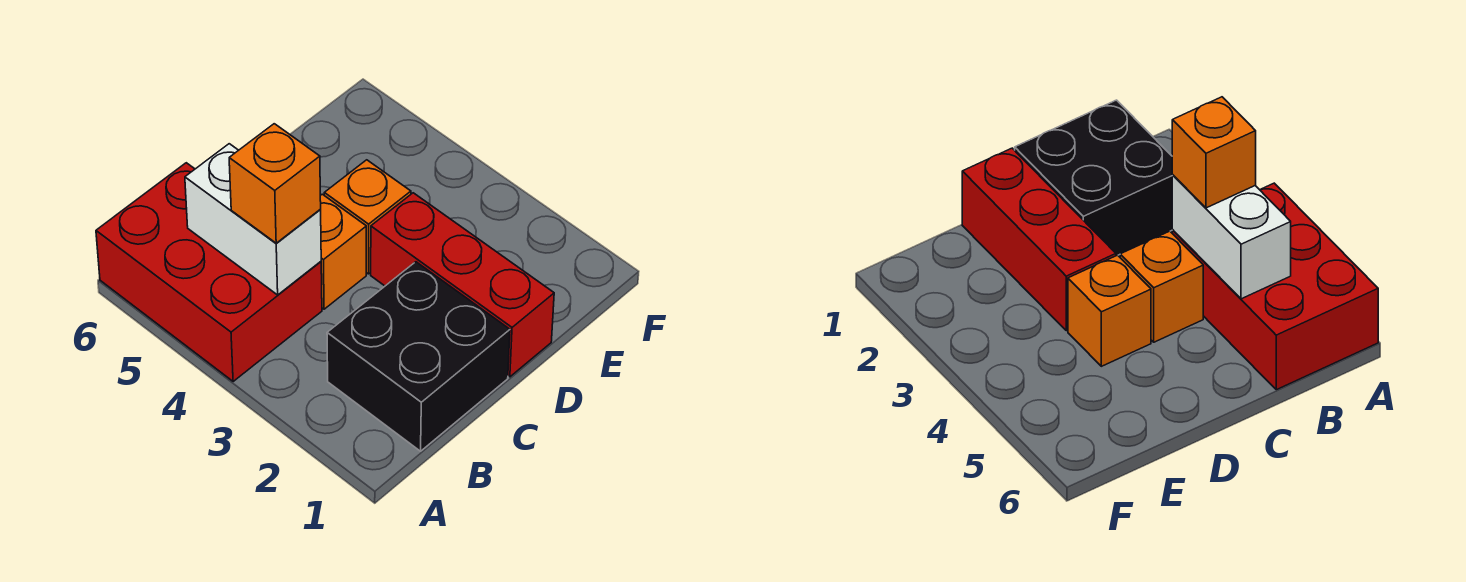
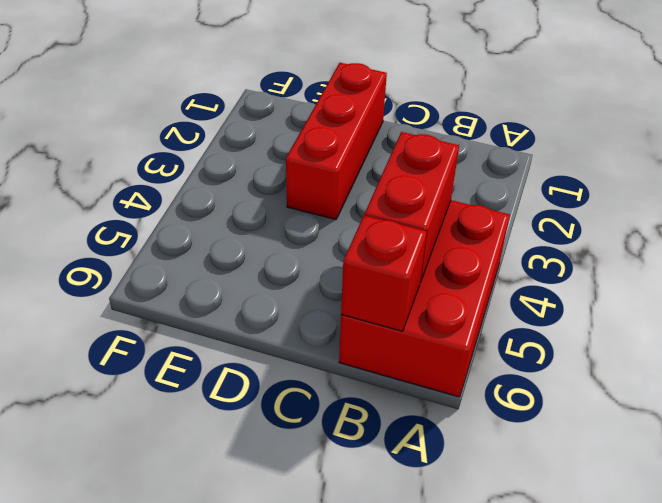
red 1x2 brick [365,132,459,283] -> white 1x2 brick [185,144,321,295]
red 1x1 brick [341,215,427,331] -> none
none -> black 2x2 brick [327,262,510,451]
none -> orange 1x1 brick [320,194,366,309]

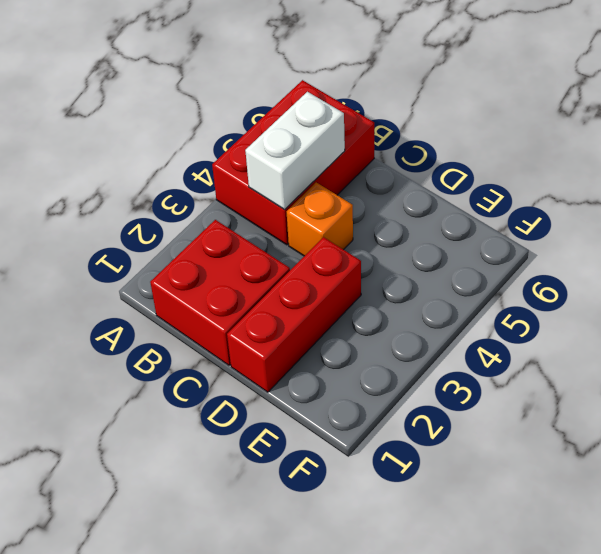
red 2x2 brick [150,220,290,365] -> black 2x2 brick [327,262,510,451]
none -> orange 1x1 brick [324,160,411,274]
none -> orange 1x1 brick [229,124,321,243]

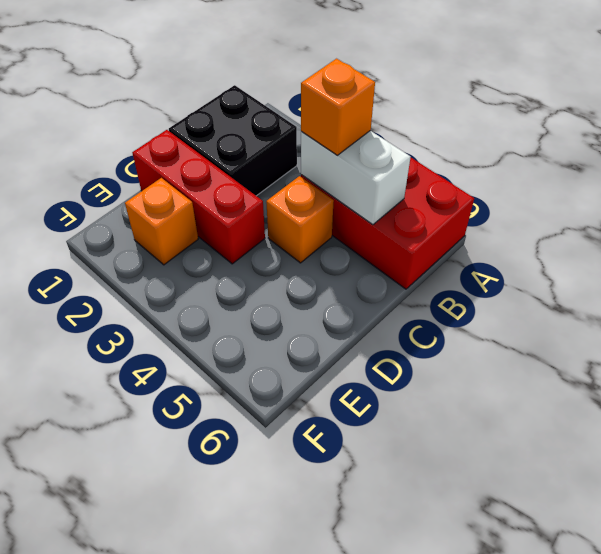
orange 1x1 brick [125,178,198,265] -> orange 1x1 brick moved to [324,160,411,274]

